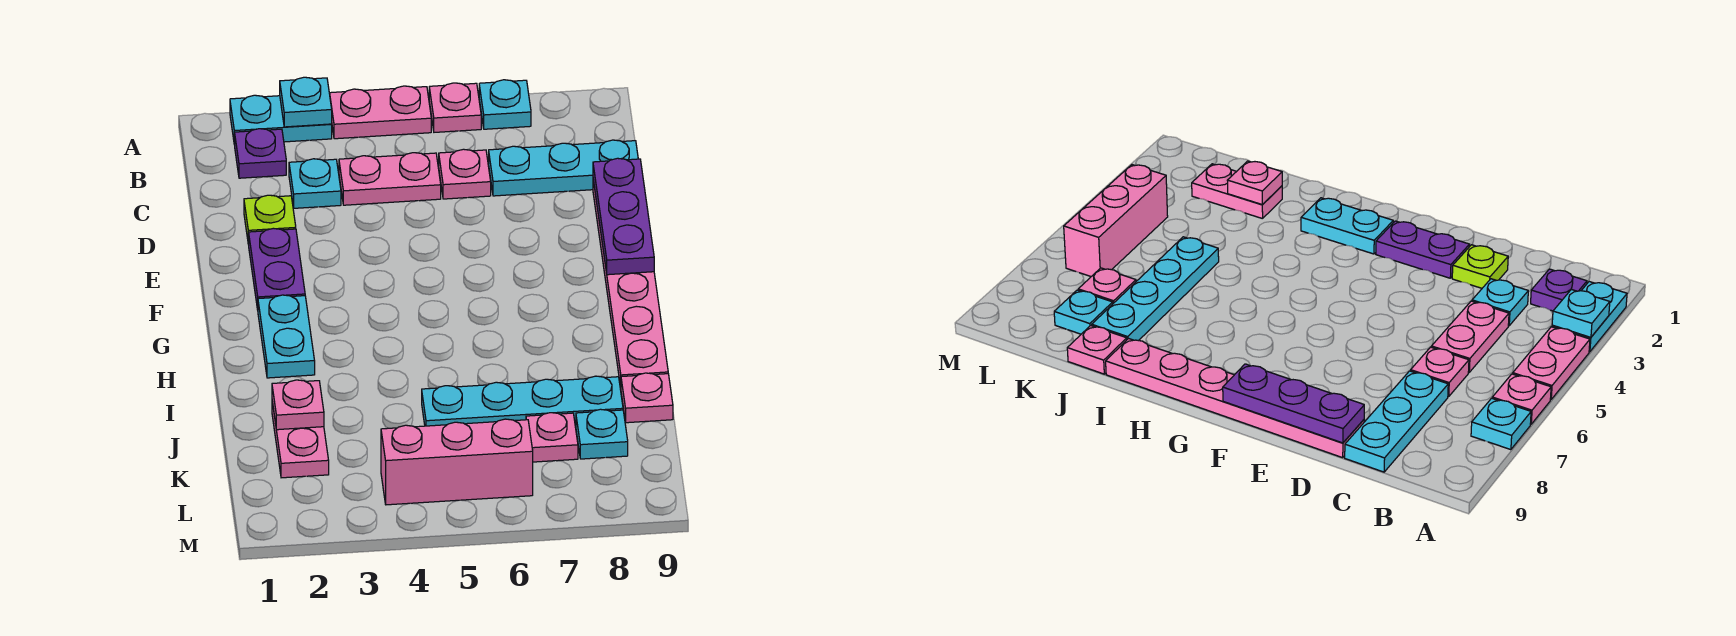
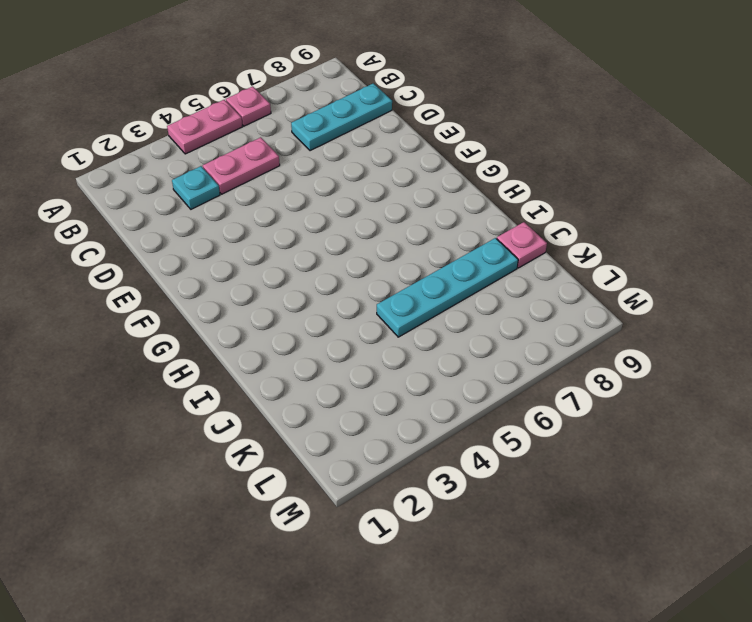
none -> cyan 1x2 plate [230,95,332,145]
none -> cyan 1x1 plate [479,80,531,129]
none -> purple 1x1 plate [235,129,286,178]

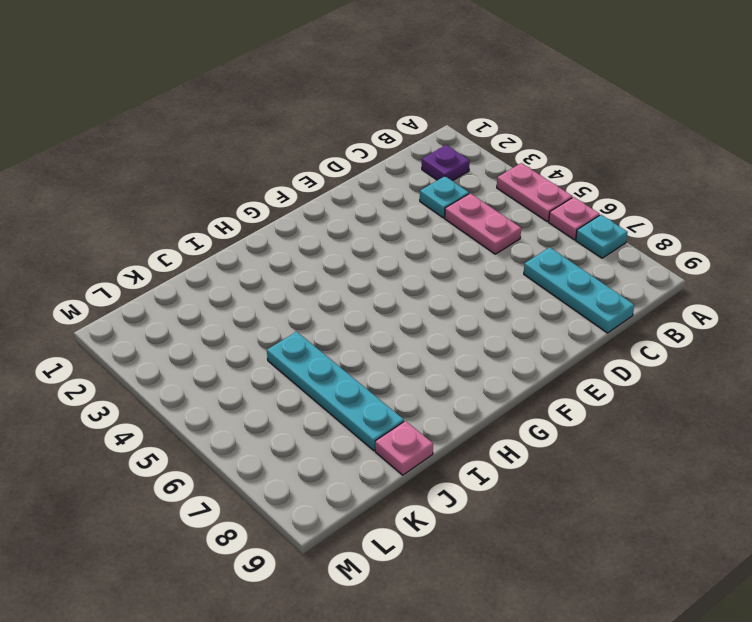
none -> cyan 1x2 plate [230,95,332,145]
none -> pink 1x1 plate [439,149,491,199]
none -> lime 1x1 plate [244,195,296,245]

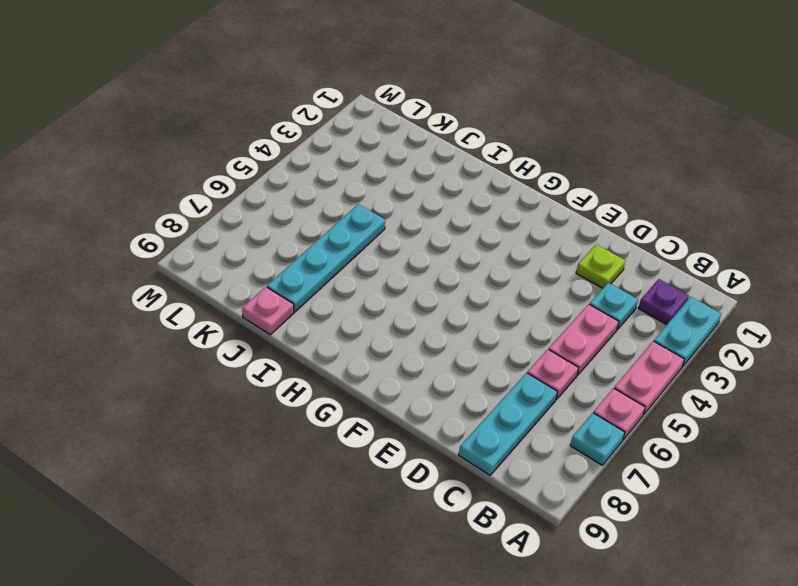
none -> pink 1x6 plate [593,180,668,387]
none -> purple 1x2 plate [249,228,305,310]
none -> cyan 1x2 plate [258,295,315,378]

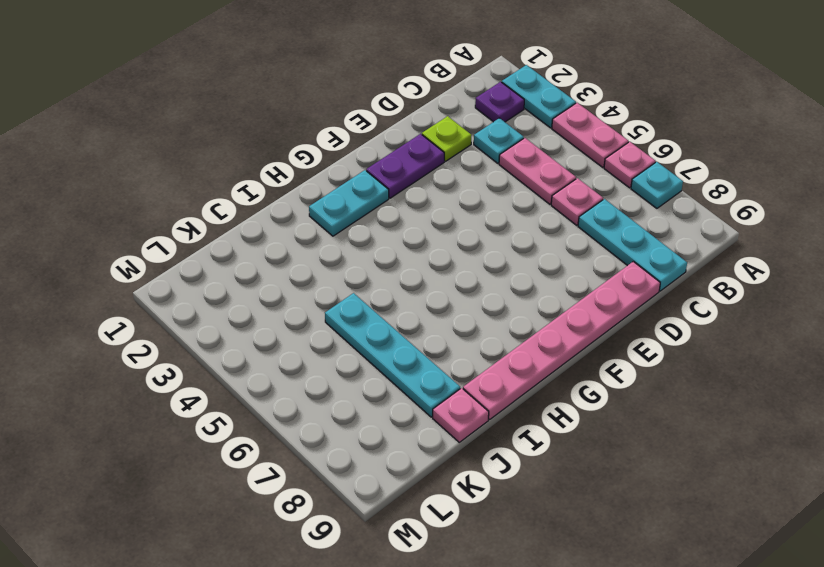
none -> pink 1x2 plate [272,402,329,478]
none -> pink 1x1 plate [526,413,578,462]
none -> cyan 1x1 plate [576,409,628,459]

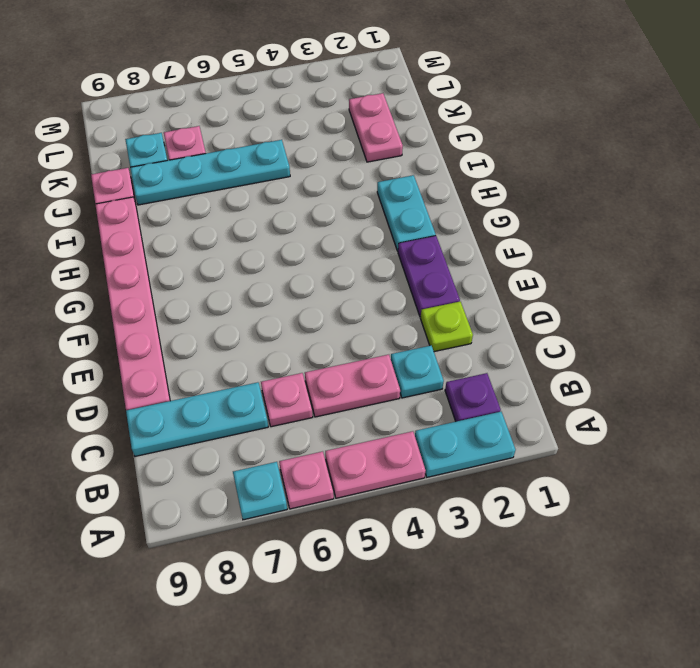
none -> pink 1x3 brick [381,419,533,505]
none -> cyan 1x1 plate [280,77,332,127]
none -> purple 1x3 plate [593,158,654,275]

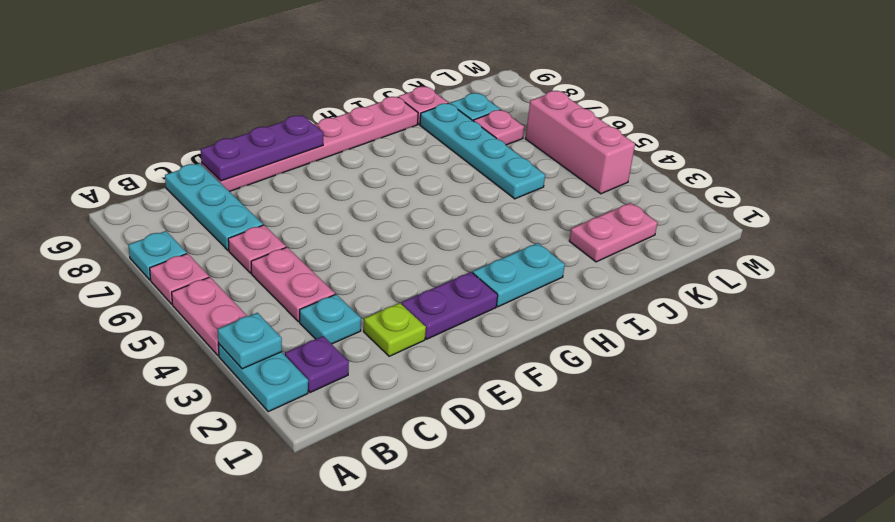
none -> pink 1x1 plate [272,380,324,430]

